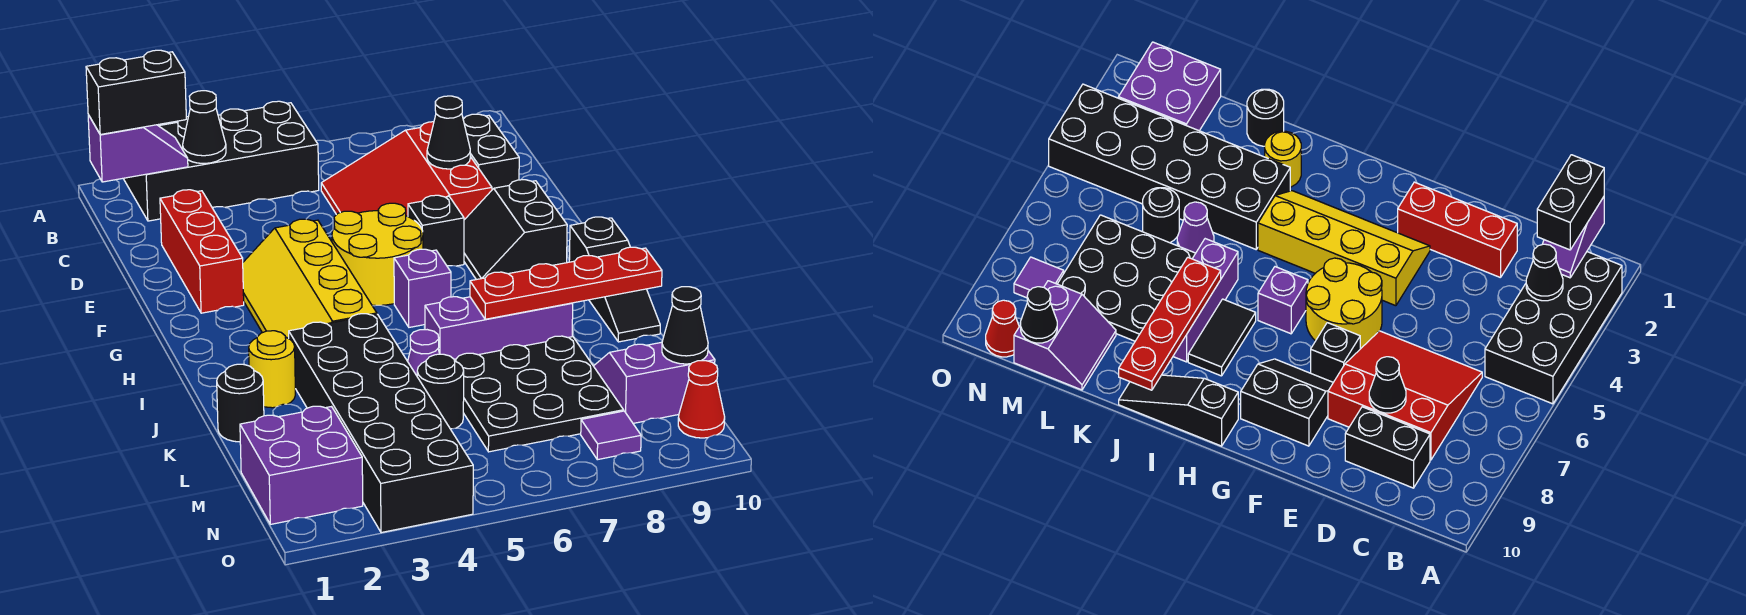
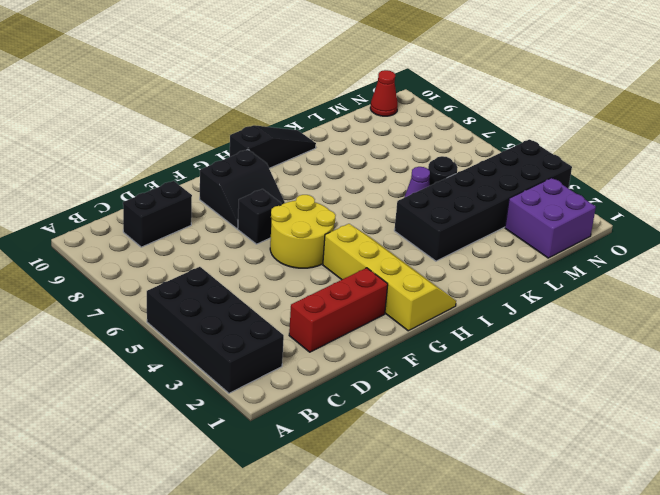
yellow 2x4 slope [323,224,456,331] -> yellow 2x4 slope turned to [243,219,377,338]
none -> red 3x3 slope [321,122,492,220]
none -> purple 1x1 brick [394,249,451,327]
none -> black 1x2 tile [1188,299,1256,376]

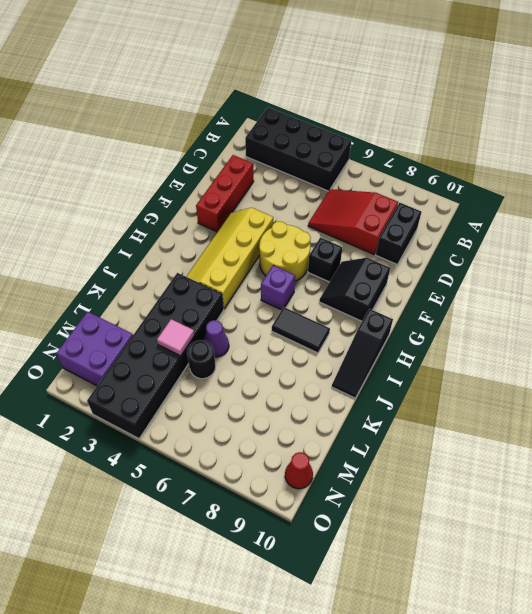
red 2x3 slope [308,189,398,254] -> red 3x3 slope [321,122,492,220]
pink 1x1 tile [157,319,195,356] -> none
none -> yellow 1x1 round brick [249,331,295,408]
none -> purple 1x3 brick [425,297,573,359]
none -> black 1x1 round brick [217,364,264,442]

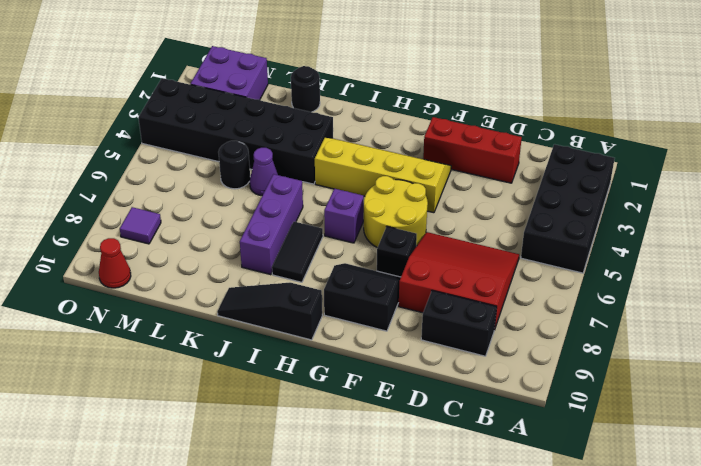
none -> yellow 1x1 round brick [249,331,295,408]
none -> black 3x3 plate [454,336,624,452]
none -> purple 2x2 slope [594,342,715,423]

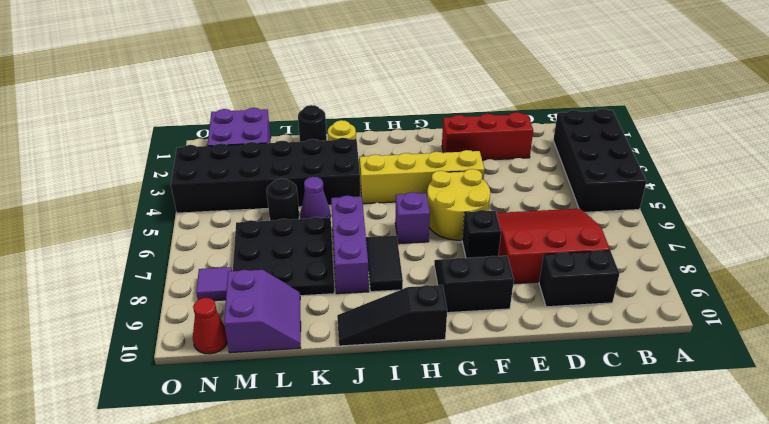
none -> purple 1x2 slope [88,115,188,182]
none -> black 1x1 cone [183,91,226,163]
none -> black 1x1 cone [427,96,470,169]

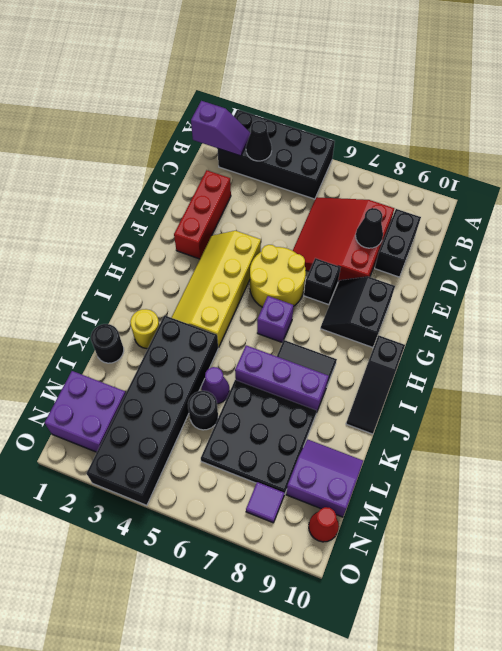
none -> red 1x4 plate [470,247,662,319]
none -> black 1x1 cone [662,287,708,364]
none -> black 1x2 brick [86,50,186,134]

